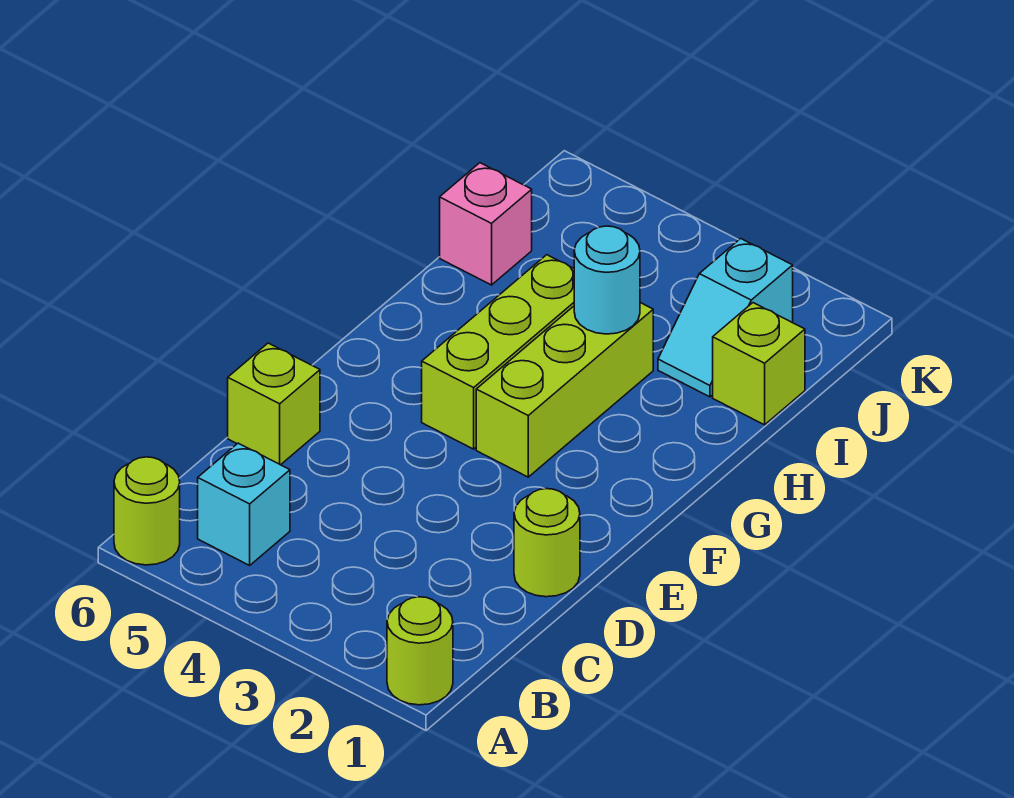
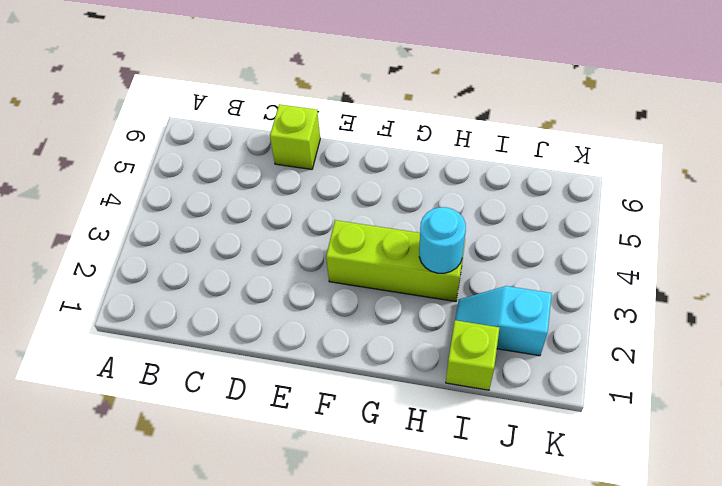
none -> lime 1x1 round brick [387,597,453,705]
none -> lime 1x1 round brick [114,457,180,565]

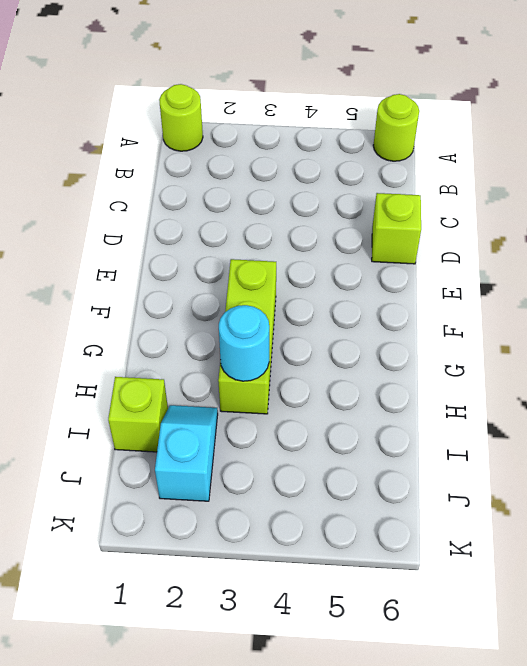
none -> cyan 1x1 brick [198,443,290,565]
none -> lime 1x1 round brick [514,489,580,597]

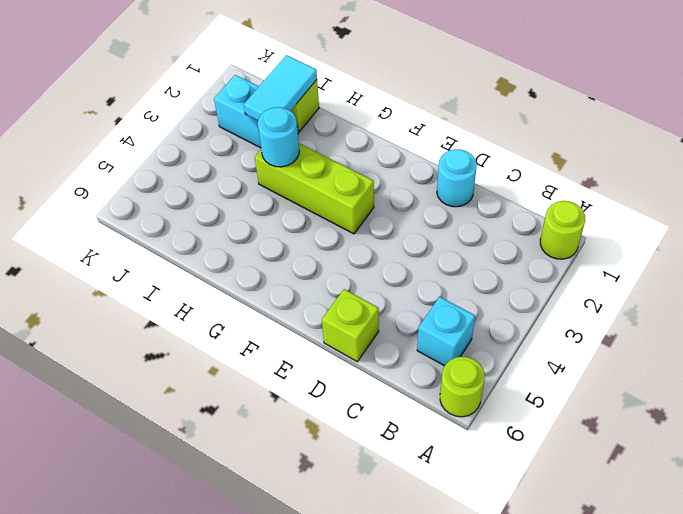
cyan 1x1 round brick [437,149,477,207] -> lime 1x1 round brick [514,489,580,597]
cyan 1x2 tile [244,55,317,120] -> none
none -> lime 1x3 brick [422,255,574,449]
none -> pink 1x1 brick [440,163,532,285]

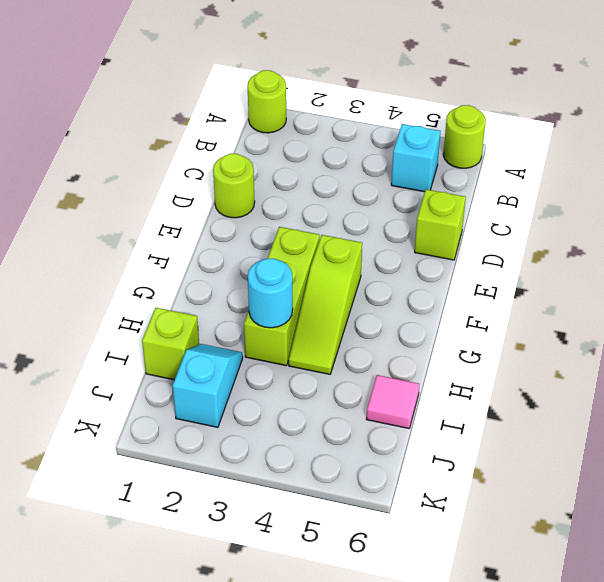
lime 1x3 slope [289,235,362,374] -> lime 1x3 brick [422,255,574,449]
pink 1x1 tile [366,375,420,429] -> pink 1x1 brick [440,163,532,285]

